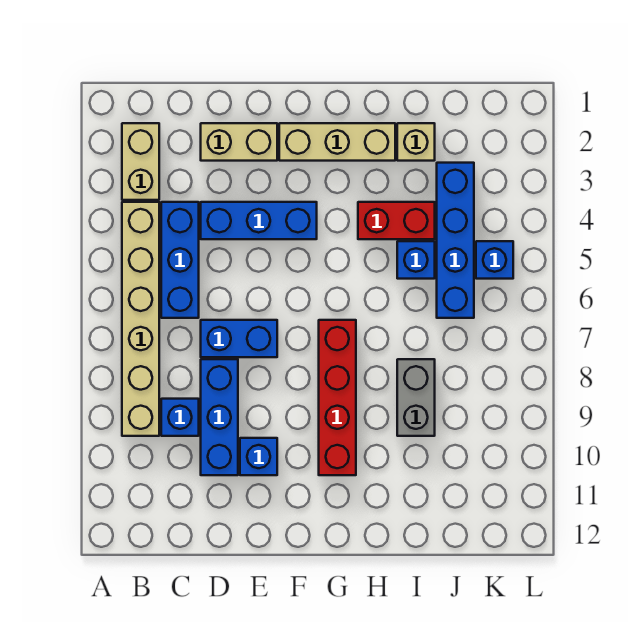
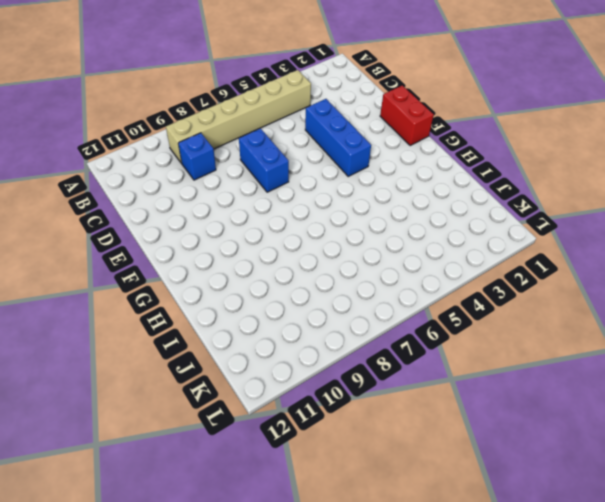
red 1x2 brick [380,85,434,146] -> red 1x2 brick moved to [358,202,435,239]
none -> tan 1x2 brick [122,123,159,200]
none -> blue 1x3 brick [161,202,199,318]
none -> tan 1x2 brick [201,123,277,161]

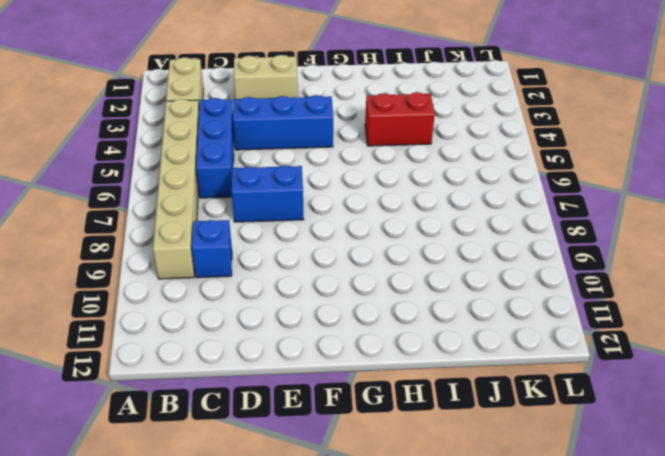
none -> blue 1x3 brick [201,359,238,475]
none -> blue 1x1 brick [240,438,277,475]
none -> tan 1x3 brick [279,123,395,161]

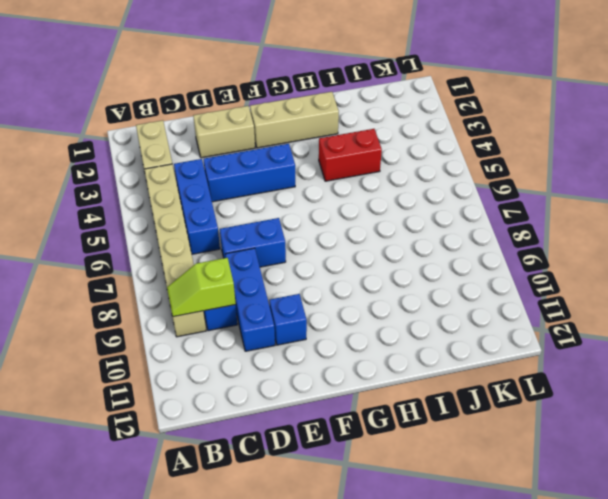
lime 1x2 slope [167,258,236,317] -> none
none -> red 1x4 brick [319,320,356,475]
none -> tan 1x1 brick [397,123,435,161]
none -> blue 1x1 brick [397,241,435,279]

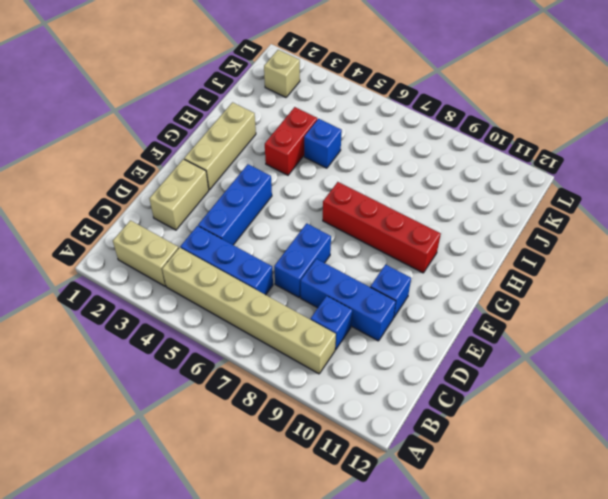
tan 1x1 brick [264,50,300,97] -> tan 1x1 brick moved to [397,123,435,161]
none -> grey 1x2 brick [397,359,435,436]
none -> blue 1x4 brick [437,163,474,318]
none -> blue 1x1 brick [476,241,513,279]

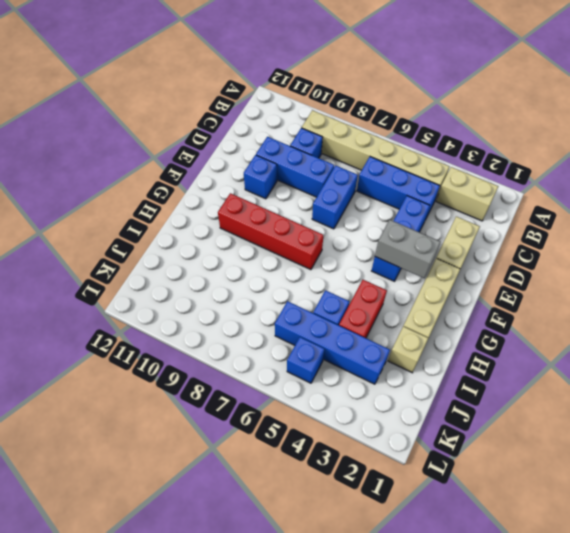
grey 1x2 brick [375,220,440,278] -> grey 1x2 brick moved to [397,359,435,436]

